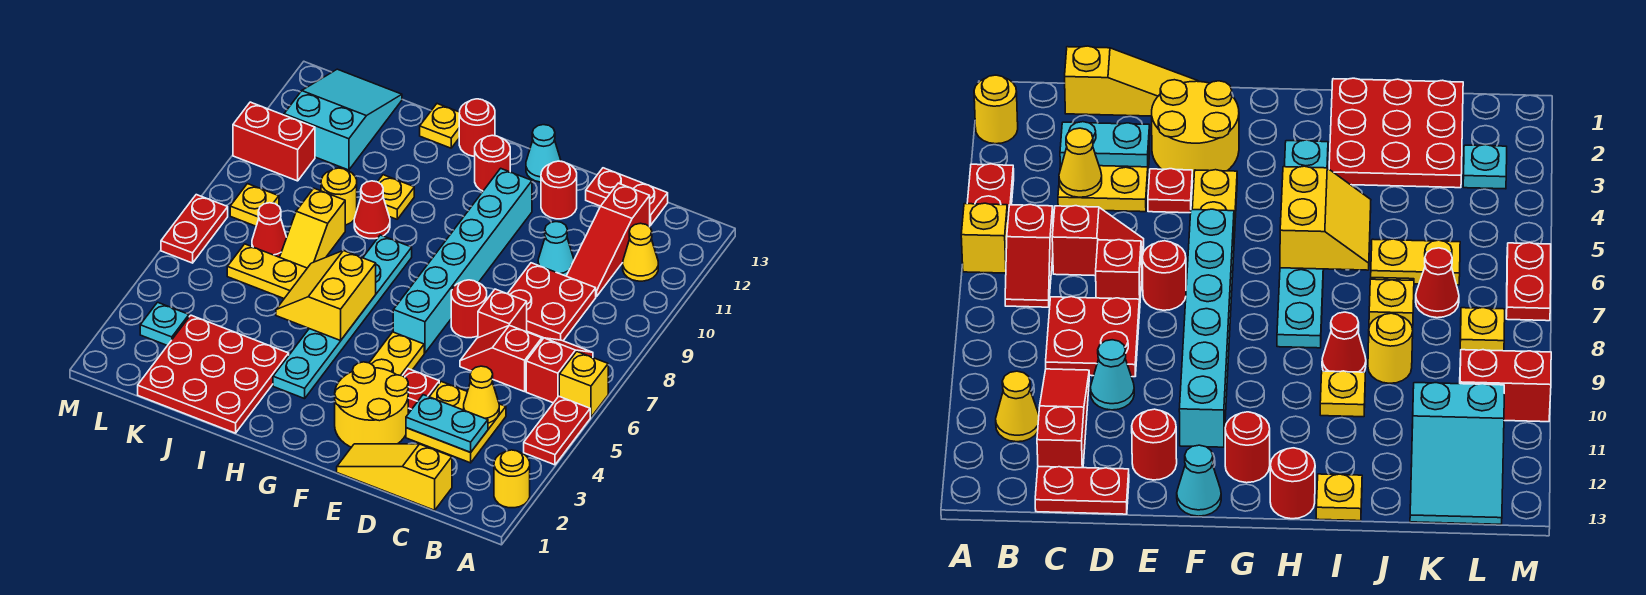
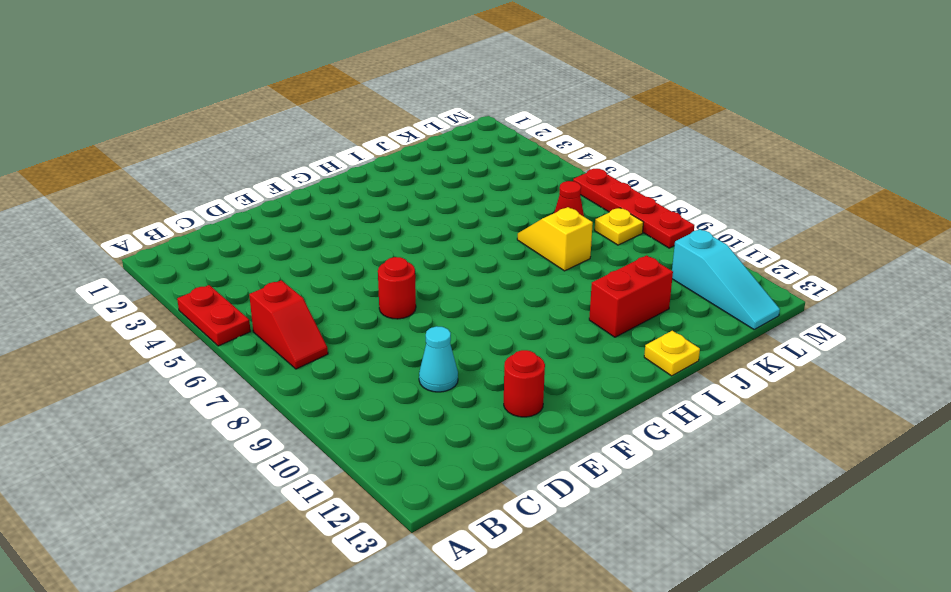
red 1x2 brick [589,255,673,337] -> red 1x2 brick moved to [233,102,315,181]
cyan 1x3 slope [672,229,780,329] -> cyan 2x3 slope [284,69,402,170]
red 1x4 plate [573,169,694,248] -> red 1x2 plate [161,195,228,263]
none -> yellow 1x1 round brick [494,450,530,508]
none -> yellow 1x1 brick [559,352,608,417]
none -> yellow 1x1 cone [623,223,658,281]
none -> yellow 1x3 slope [337,444,452,510]

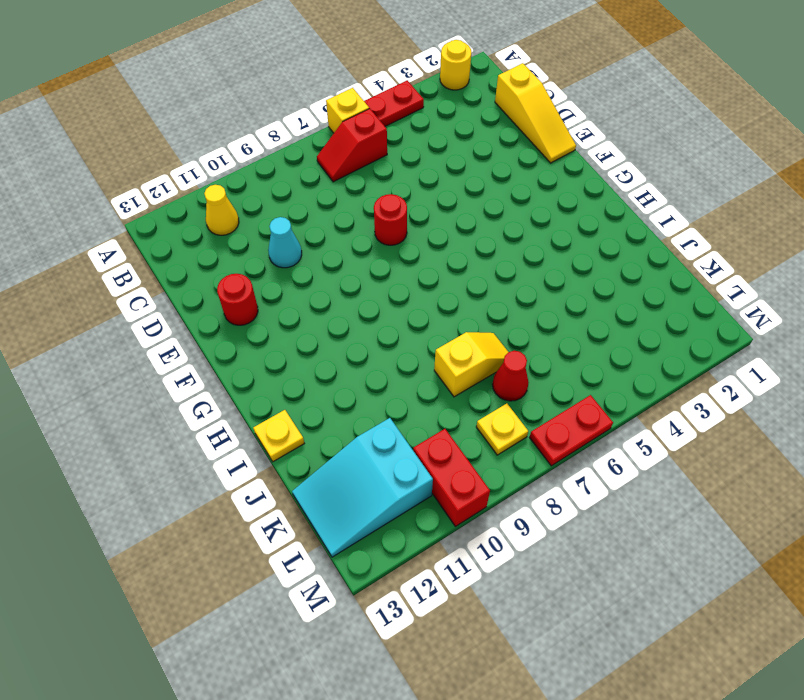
none -> yellow 2x2 plate [406,382,506,463]
none -> red 1x2 slope [460,325,542,392]
none -> red 2x2 plate [508,263,596,341]
none -> red 1x3 slope [567,183,650,297]

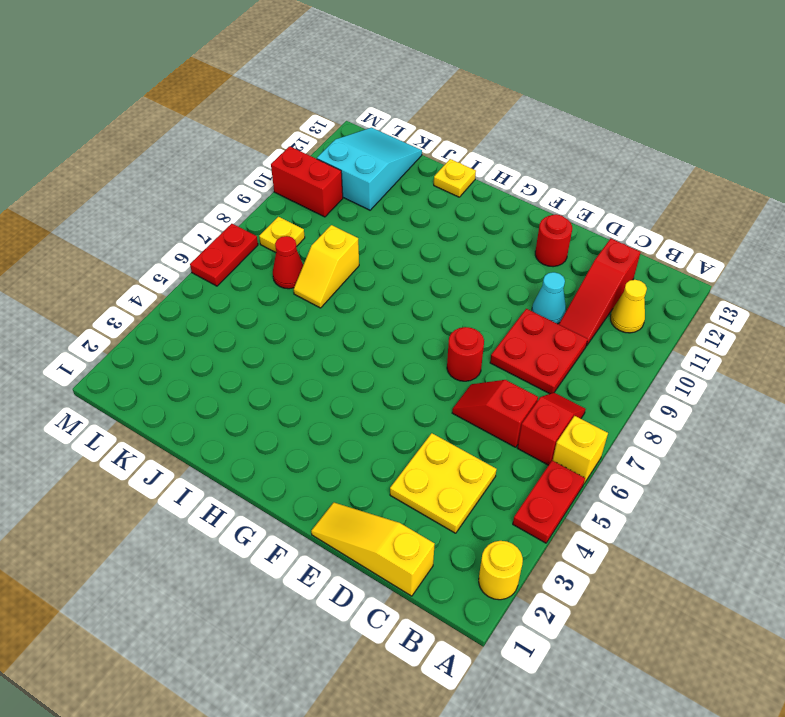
none -> red 1x2 plate [586,168,668,225]
none -> red 1x1 brick [478,289,527,338]
none -> yellow 2x2 round brick [335,362,408,447]
none -> red 1x1 plate [403,369,439,409]

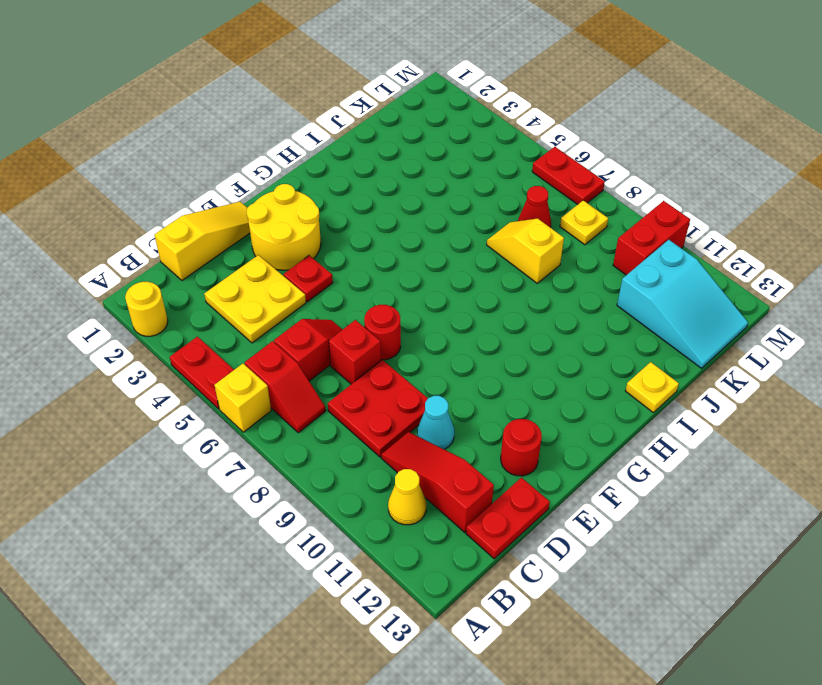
none -> yellow 1x2 plate [369,332,424,376]
none -> cyan 1x6 brick [393,168,532,353]
none -> cyan 1x1 cone [526,125,561,182]
none -> red 1x1 round brick [475,135,510,191]

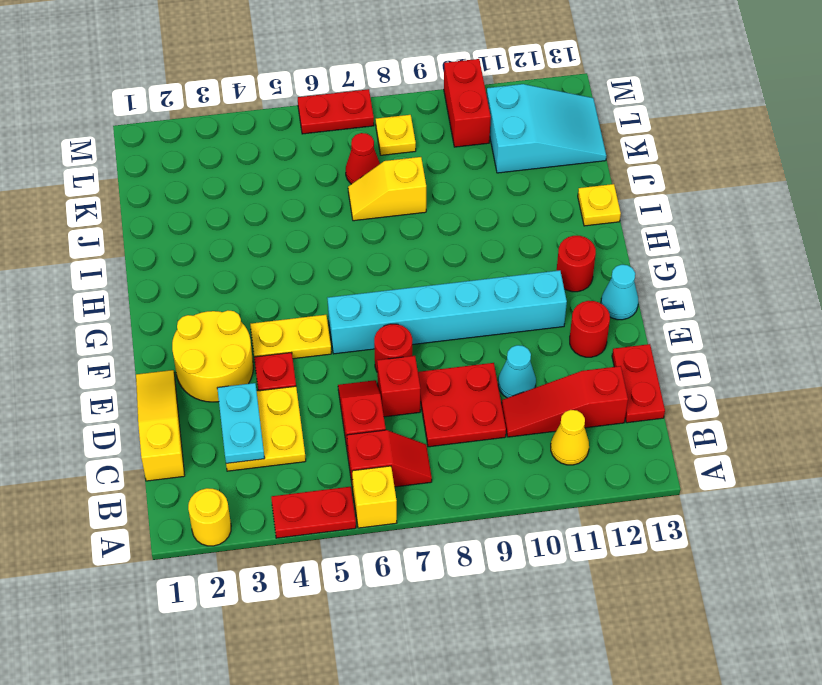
none -> cyan 1x6 plate [273,235,412,399]
none -> red 1x1 round brick [459,99,495,157]
none -> red 3x3 plate [138,315,289,433]
none -> red 1x1 cone [354,181,390,239]

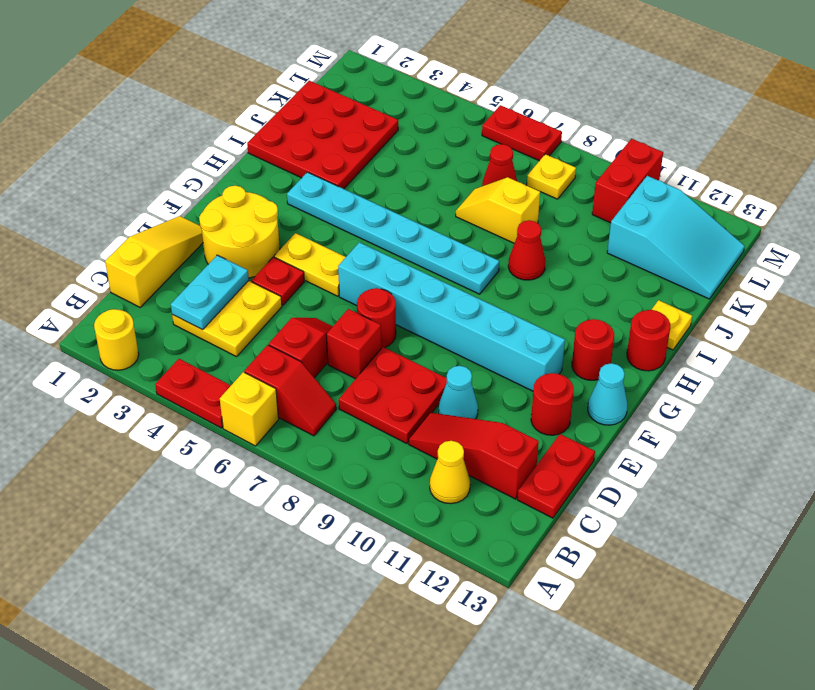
none -> yellow 1x1 plate [378,175,414,219]
none -> yellow 1x2 plate [227,244,307,298]
none -> yellow 1x1 round brick [321,168,357,225]
none -> cyan 1x1 plate [140,302,189,345]

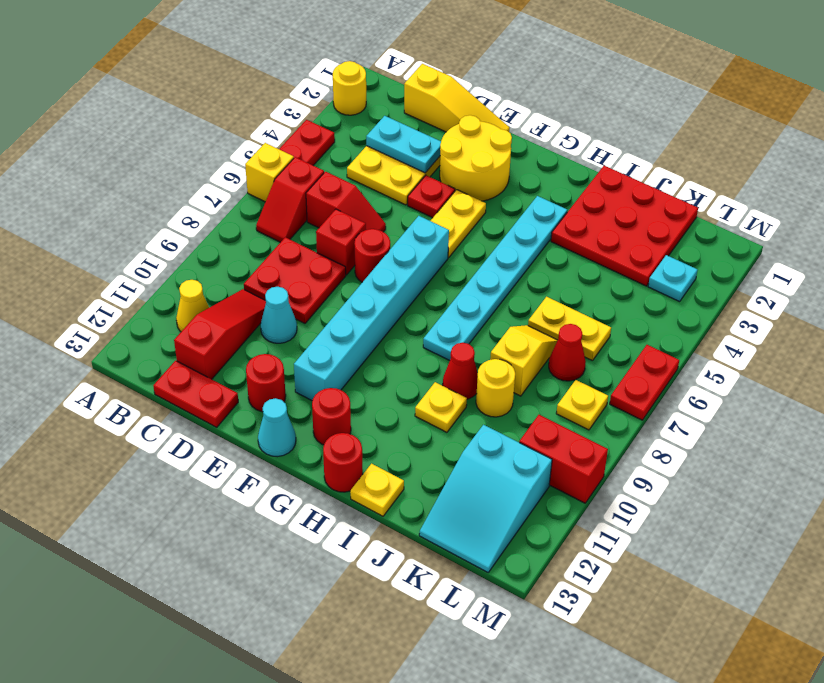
none -> yellow 1x1 cone [464,366,499,423]
none -> yellow 2x2 slope [276,251,376,341]

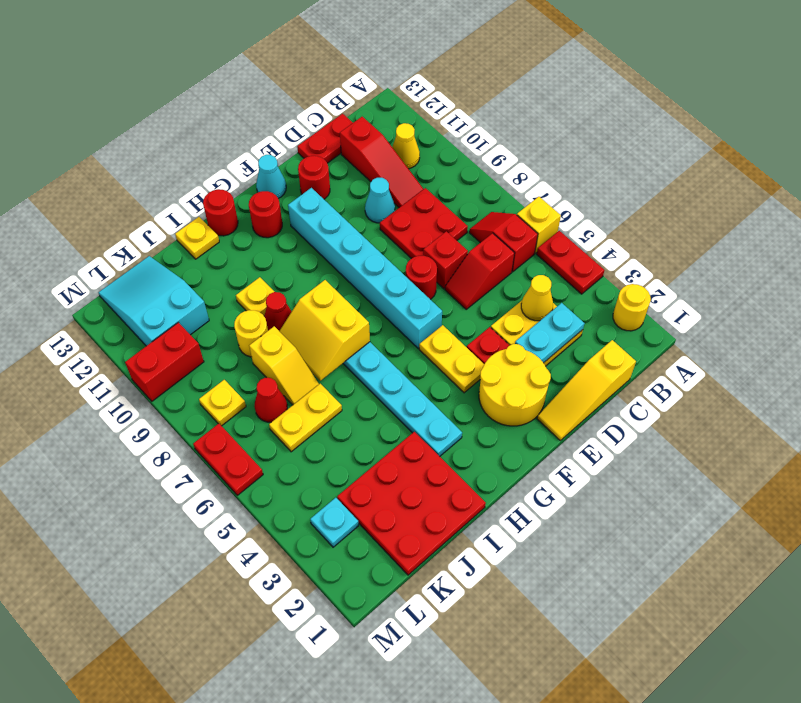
yellow 2x2 slope [279,280,370,381] -> yellow 2x2 slope moved to [276,251,376,341]

